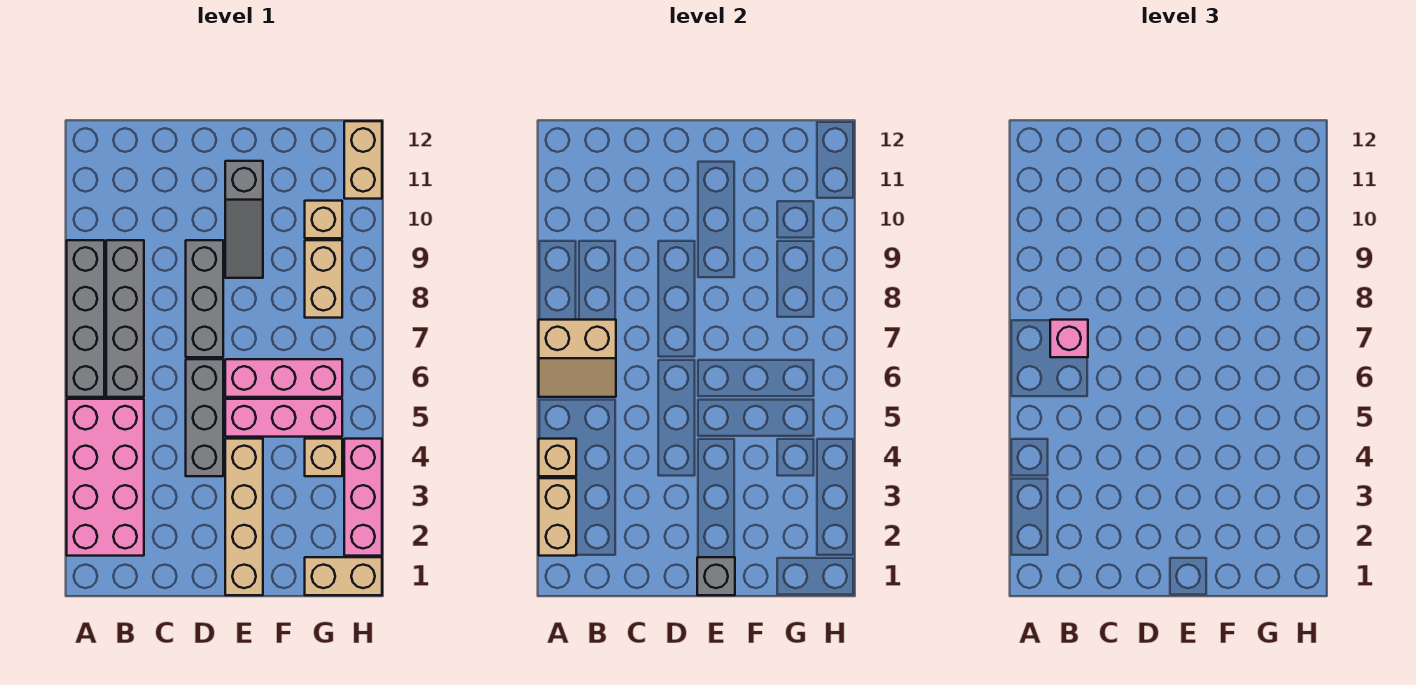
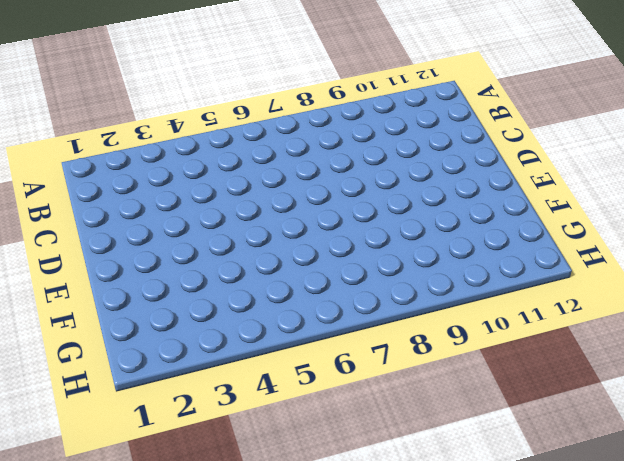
none -> pink 2x4 brick [67,399,144,556]
none -> grey 1x4 brick [67,240,104,397]
none -> grey 1x4 brick [106,240,144,397]

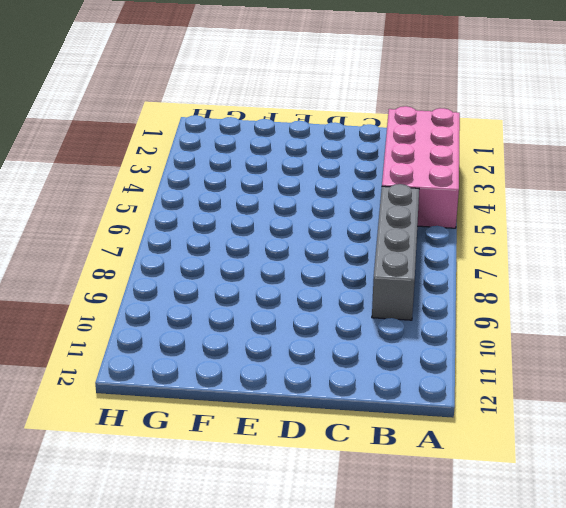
none -> grey 1x4 brick [67,240,104,397]
none -> grey 1x3 brick [186,359,223,476]
none -> grey 1x3 brick [186,240,223,357]

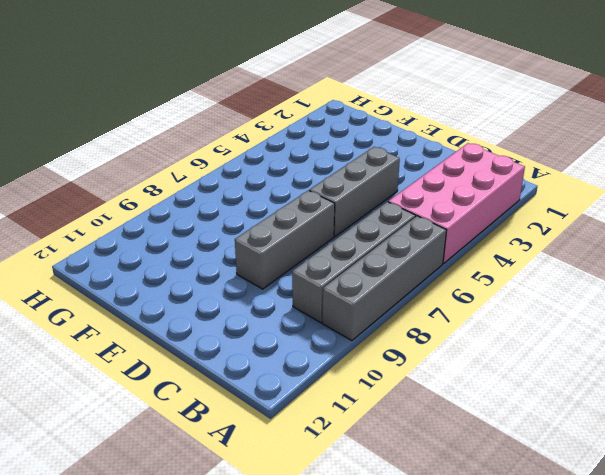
none -> tan 1x4 brick [225,439,263,595]
none -> pink 1x3 brick [225,399,342,437]
none -> pink 1x3 brick [225,359,342,397]

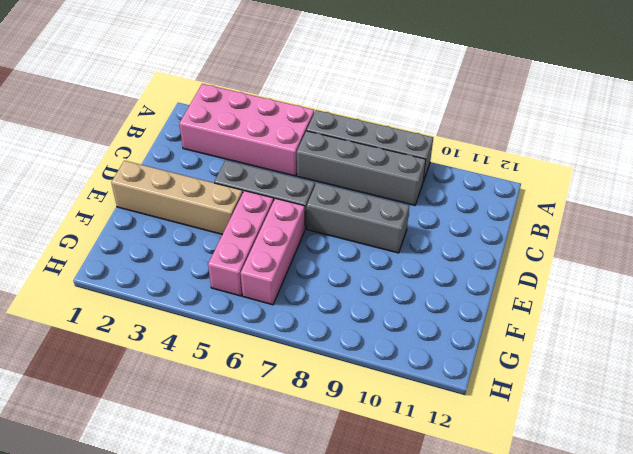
none -> grey 1x3 slope [225,161,263,278]
none -> tan 1x2 brick [305,557,382,595]
none -> tan 1x1 brick [305,439,342,476]

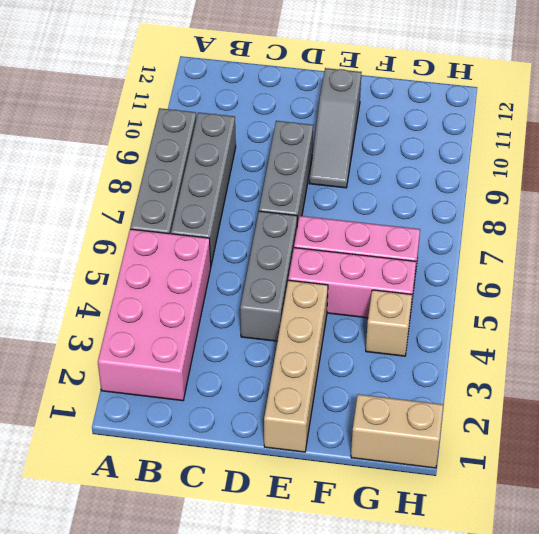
none -> tan 1x2 brick [305,240,342,318]
none -> tan 1x1 brick [305,201,342,238]
none -> pink 1x3 brick [344,439,382,556]

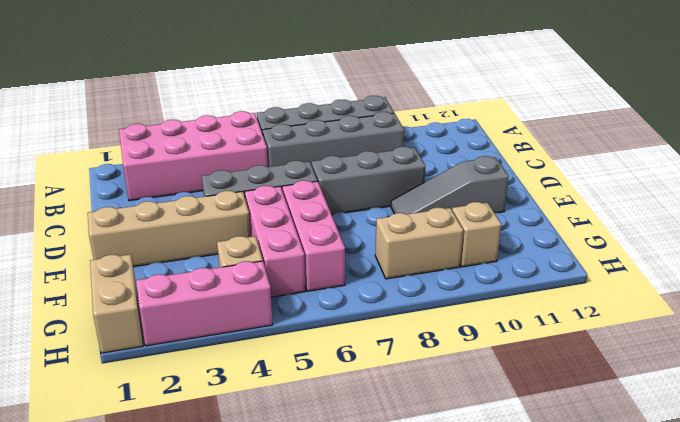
none -> tan 1x2 brick [344,121,382,199]
none -> tan 1x2 brick [539,478,576,556]
none -> tan 1x1 brick [539,439,576,476]

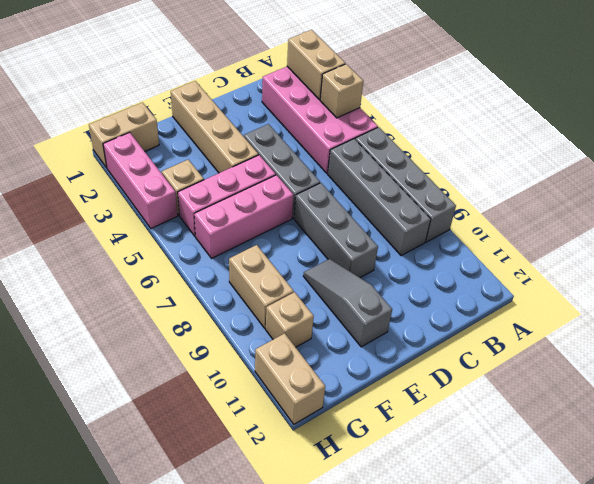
none -> tan 2x2 slope [539,320,616,397]
none -> grey 1x1 brick [697,557,735,595]
none -> pink 1x1 brick [1050,320,1088,357]

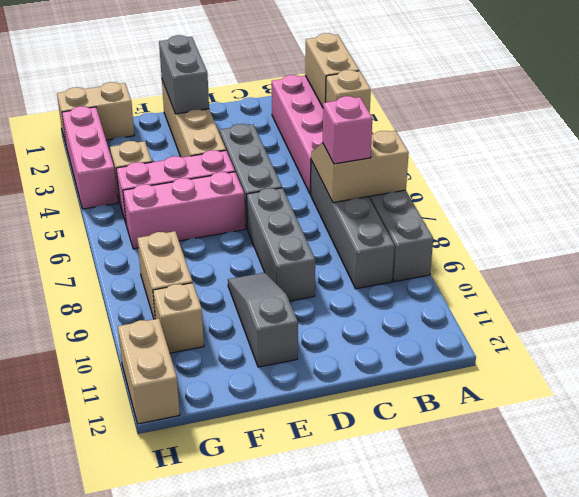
grey 1x2 brick [159,35,209,114] -> grey 1x1 brick [697,557,735,595]

